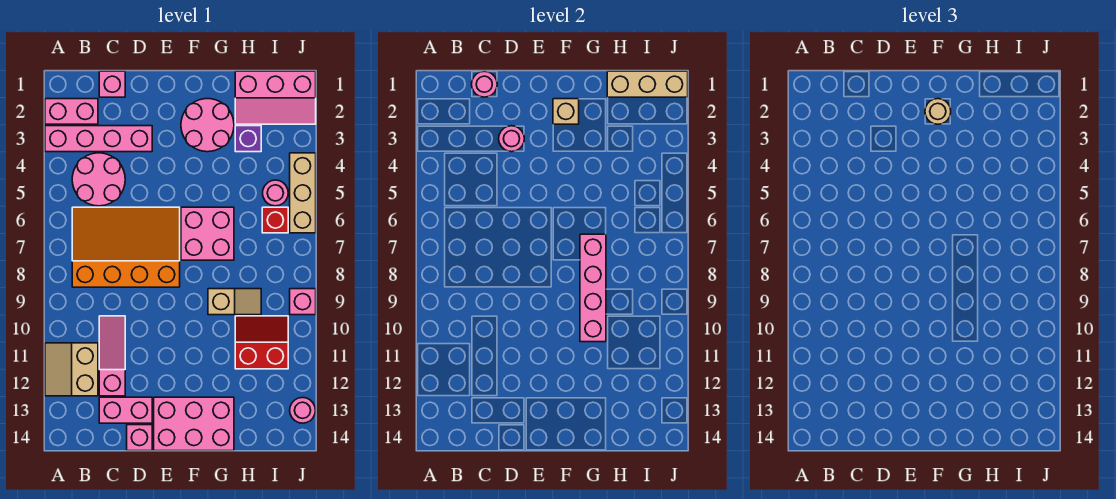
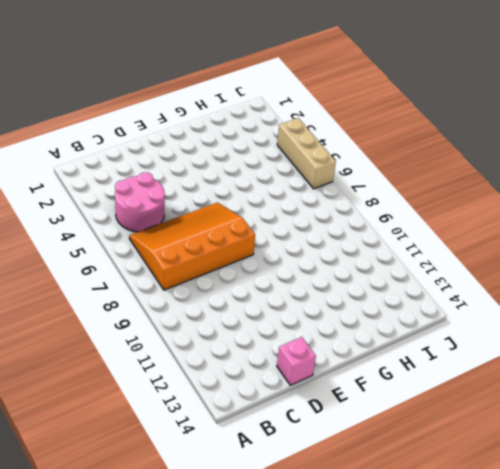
none -> pink 1x2 brick [45,99,98,124]
none -> pink 1x4 brick [45,126,152,152]
none -> tan 2x2 slope [45,343,98,396]

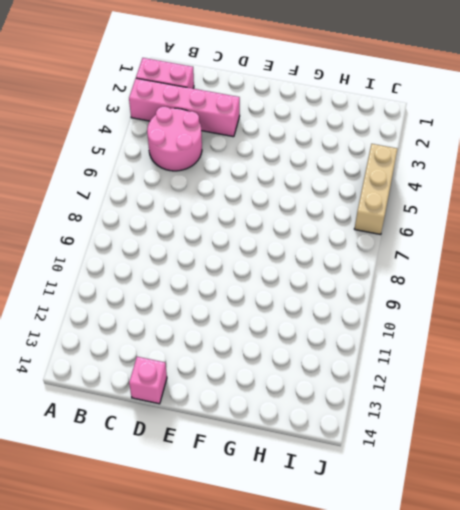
none -> tan 2x2 slope [45,343,98,396]
none -> orange 3x4 slope [72,207,180,287]
none -> pink 1x1 brick [99,71,125,97]

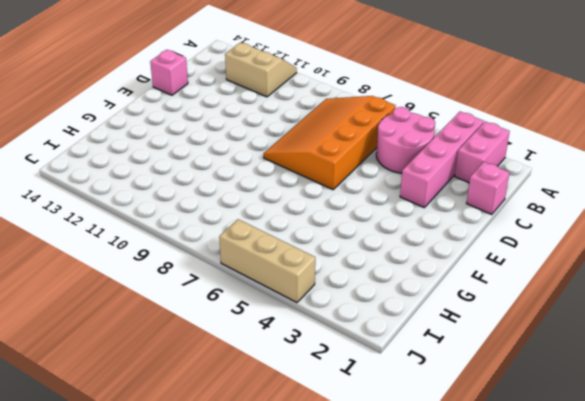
orange 3x4 slope [264,96,396,190] -> orange 3x4 slope turned to [72,207,180,287]
none -> pink 1x3 slope [99,316,125,396]
none -> pink 1x2 brick [99,397,152,423]
none -> pink 2x3 brick [154,397,234,451]

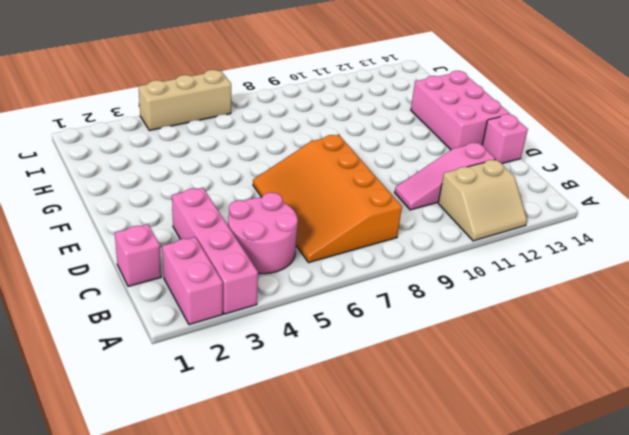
none -> pink 1x2 brick [99,397,152,423]
none -> pink 2x2 round brick [181,99,234,152]
none -> pink 2x2 brick [181,207,234,260]

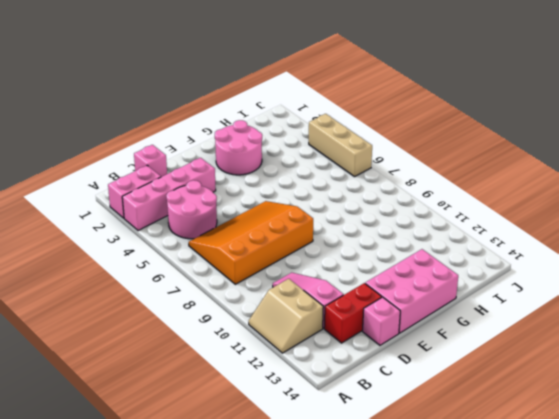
red 1x2 brick [324,283,382,343] -> pink 1x2 brick [99,397,152,423]
none -> pink 2x2 brick [181,207,234,260]
none -> tan 1x2 slope [208,289,261,315]
none -> pink 2x3 slope [235,71,316,124]

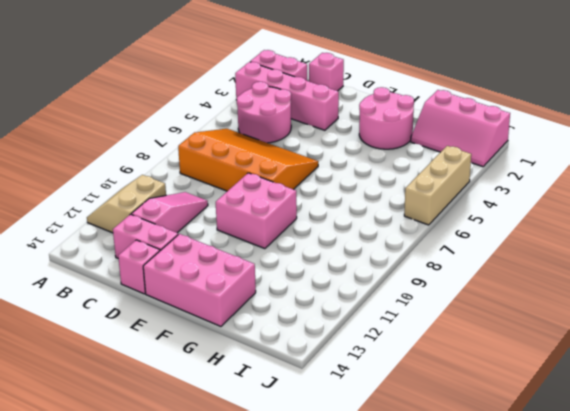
pink 2x2 brick [216,173,297,249] -> pink 2x2 brick moved to [181,207,234,260]
none -> tan 1x2 slope [208,289,261,315]
none -> purple 1x1 brick [235,126,261,152]
none -> red 2x2 slope [235,316,288,369]

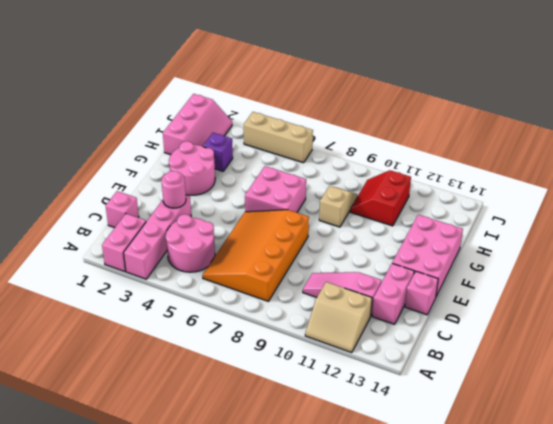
none -> pink 1x1 round brick [263,180,288,206]
none -> red 1x1 brick [262,207,288,233]
none -> pink 1x1 brick [290,289,316,315]

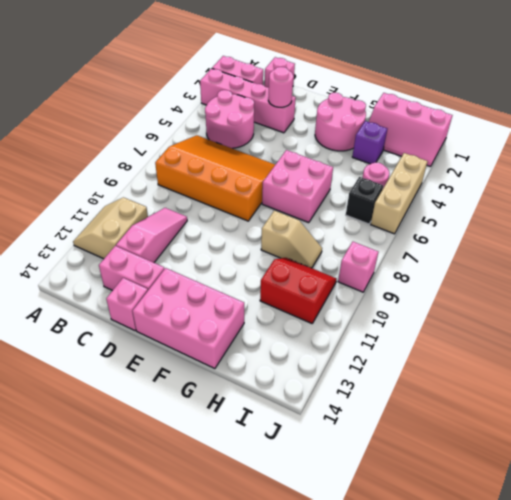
black 1x1 brick [346,177,383,224] -> red 1x1 brick [262,207,288,233]
none -> pink 1x1 round brick [290,398,315,423]
none -> pink 1x1 round brick [471,71,497,97]
none -> tan 1x1 brick [553,99,579,124]

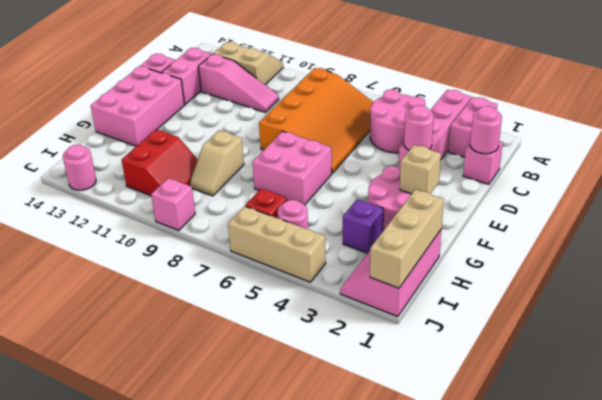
none -> pink 1x4 brick [580,234,606,342]
none -> tan 1x1 round brick [925,99,951,124]

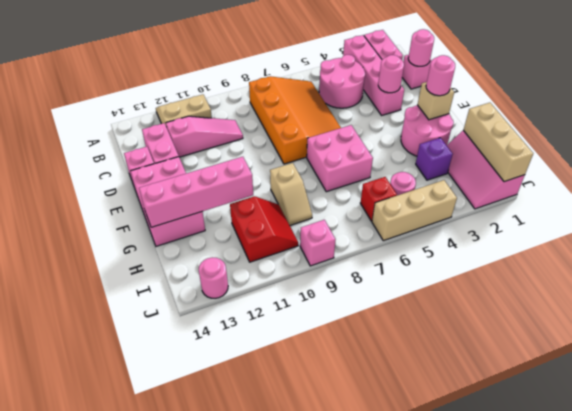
pink 1x1 round brick [426,55,455,96] -> tan 1x1 round brick [925,99,951,124]
pink 1x4 brick [139,157,253,227] -> pink 1x4 brick moved to [580,234,606,342]

